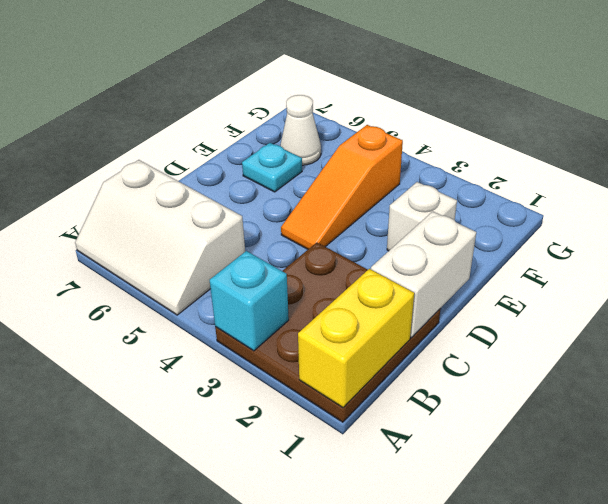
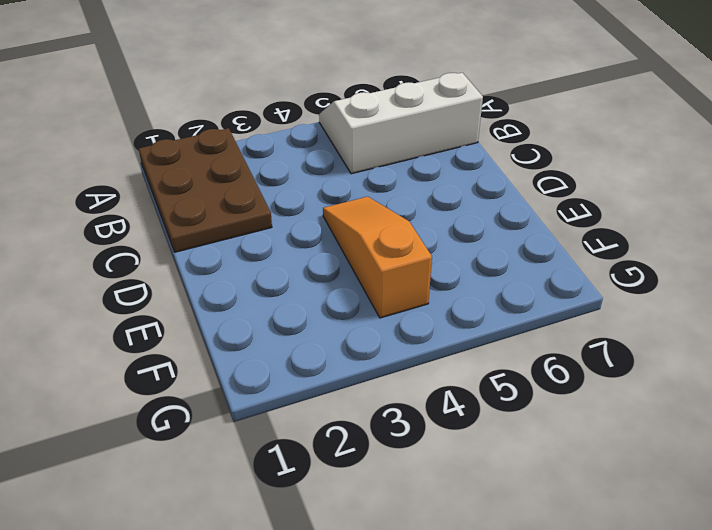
brown 2x3 plate [139,128,272,252] -> brown 3x3 plate [215,243,440,422]
none -> white 1x1 brick [387,182,457,251]
none -> cyan 1x1 plate [242,143,302,192]

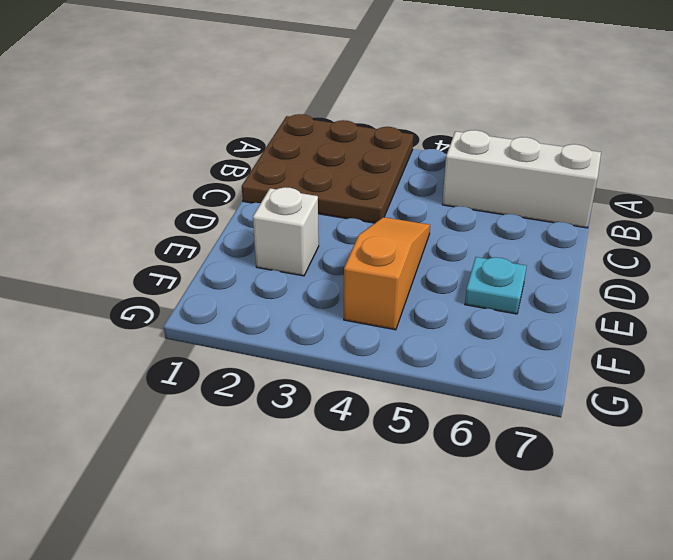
none -> white 1x1 cone [280,95,321,165]
none -> yellow 1x2 brick [298,269,414,408]

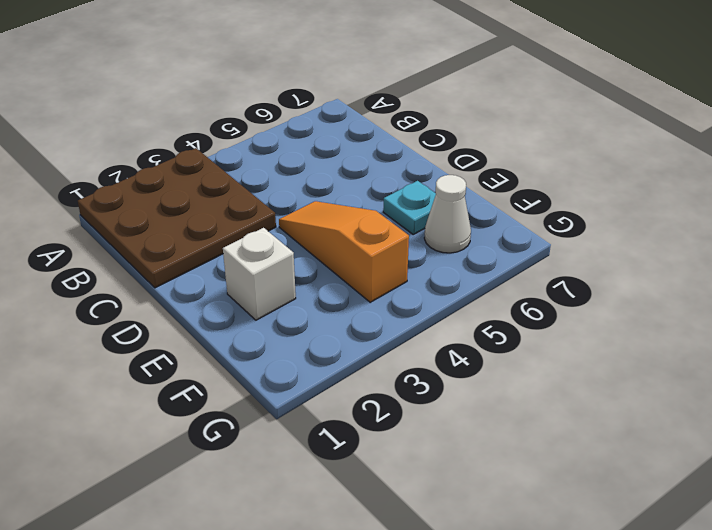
none -> white 2x3 slope [75,160,245,315]
none -> yellow 1x2 brick [298,269,414,408]

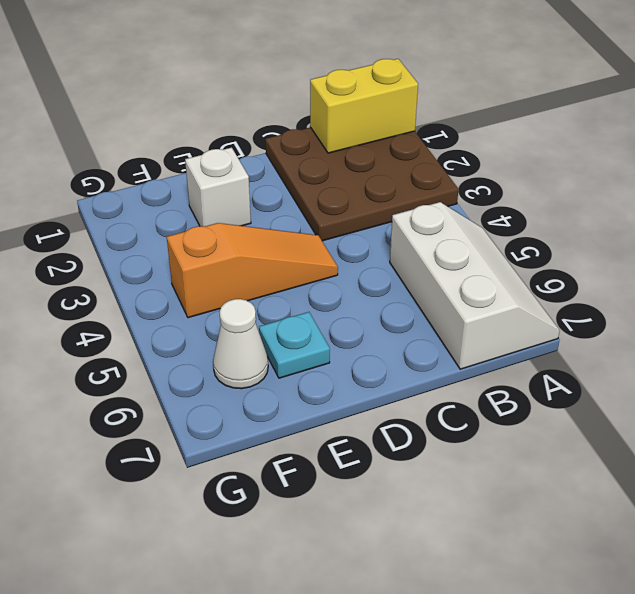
none -> cyan 1x1 brick [210,251,289,351]
none -> white 1x2 brick [371,211,476,338]

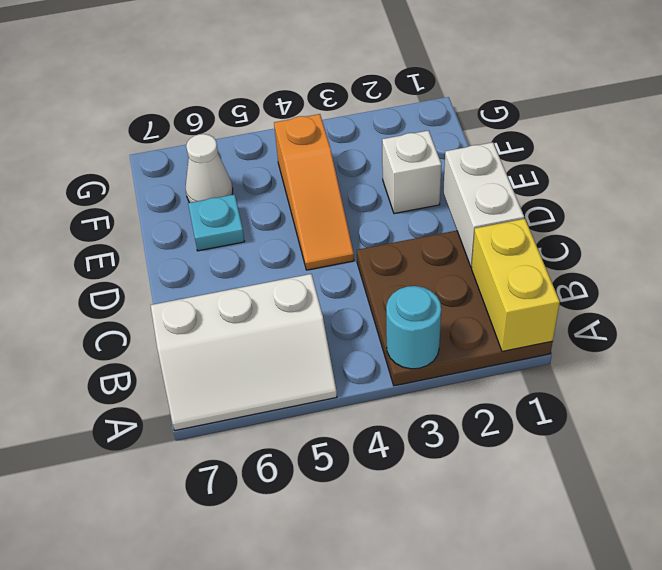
cyan 1x1 round brick [386,286,441,369] -> cyan 1x1 brick [210,251,289,351]

